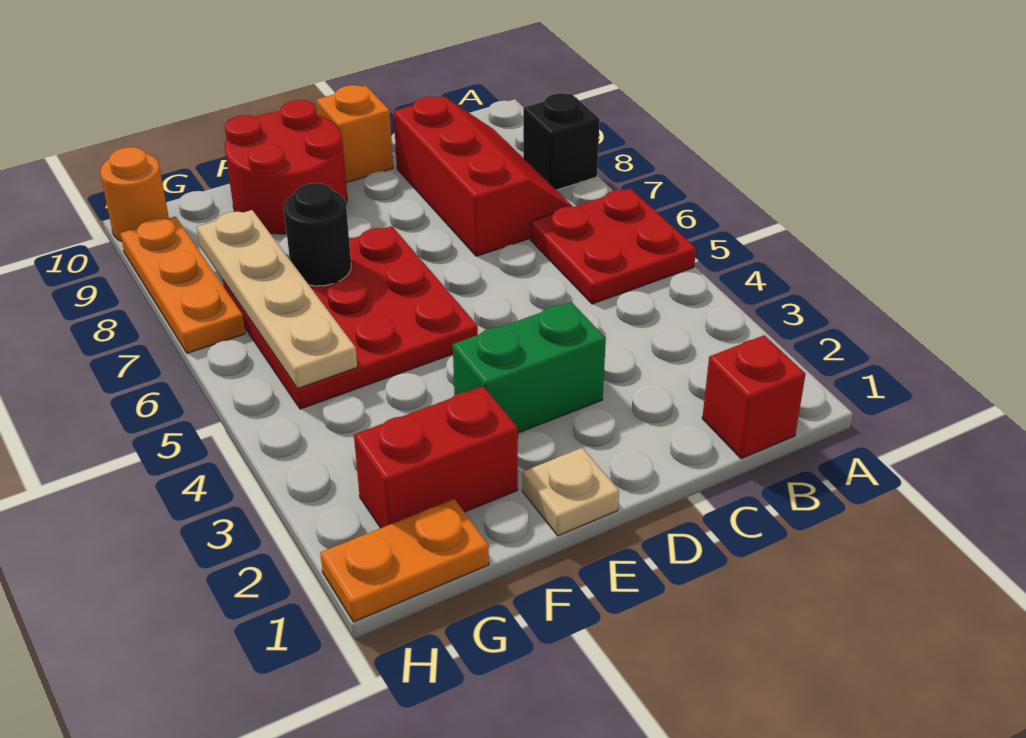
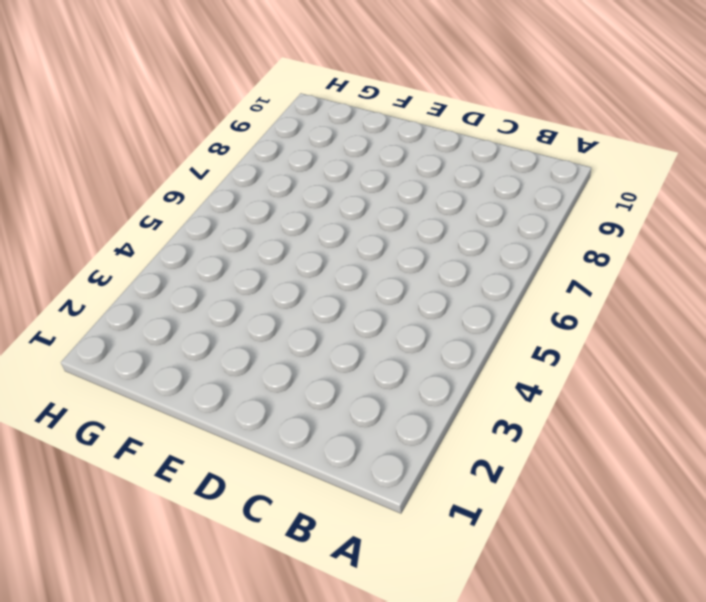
none -> red 2x2 plate [530,188,696,304]
none -> black 1x1 brick [523,93,600,190]
none -> red 1x1 brick [702,335,805,459]

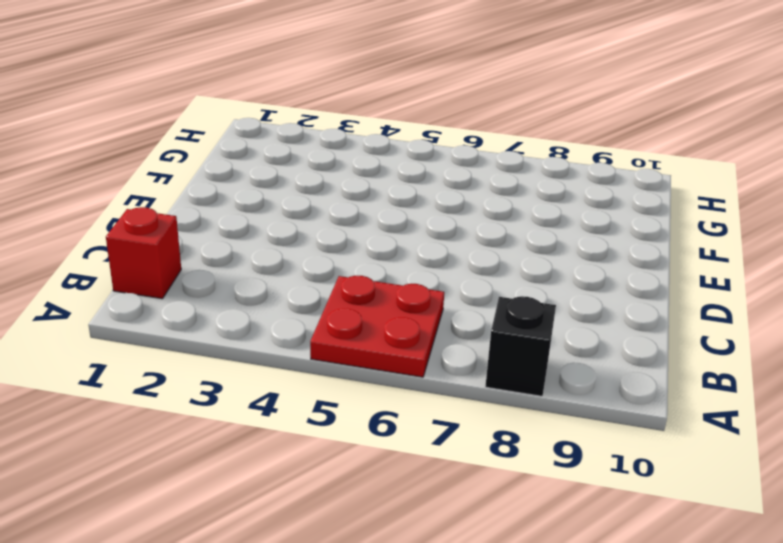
none -> red 2x3 slope [394,96,573,256]
none -> green 1x2 brick [453,302,606,433]
none -> orange 1x1 brick [316,85,393,183]

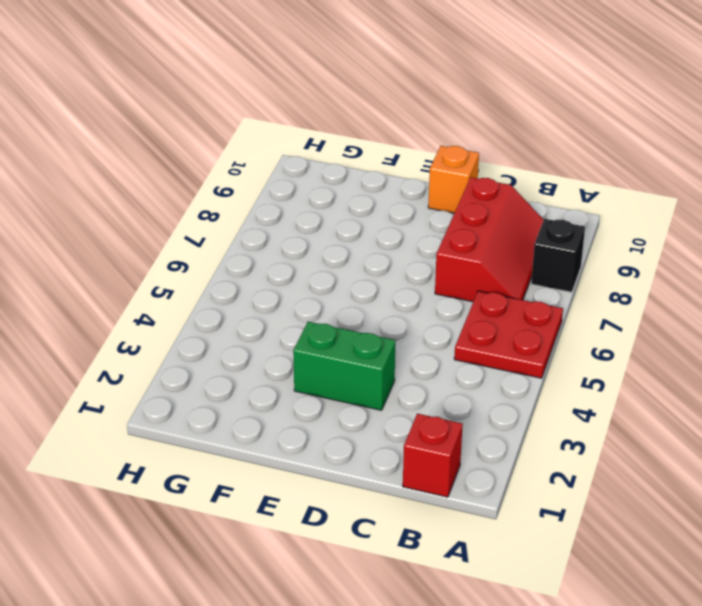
none -> tan 1x1 plate [522,448,619,536]
none -> red 3x3 plate [223,226,478,409]
none -> red 2x2 round brick [225,100,347,234]

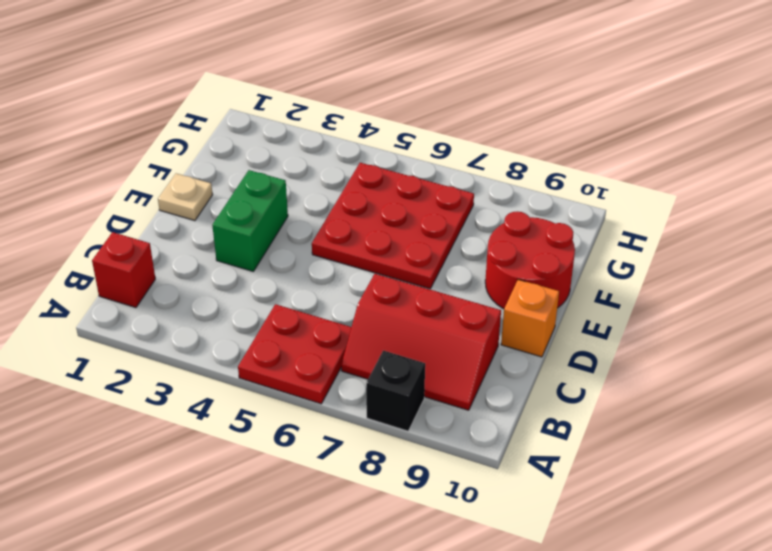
none -> red 1x2 brick [354,386,518,528]
none -> orange 1x2 plate [320,499,489,622]
none -> orange 1x3 plate [120,217,245,353]

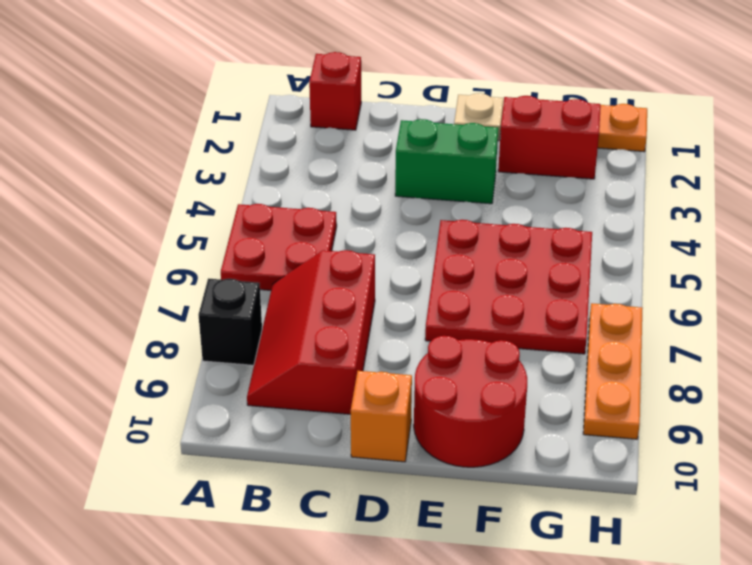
none -> orange 1x1 round brick [100,147,169,241]
none -> black 1x1 round brick [284,183,351,286]
none -> tan 1x4 plate [197,210,357,389]

